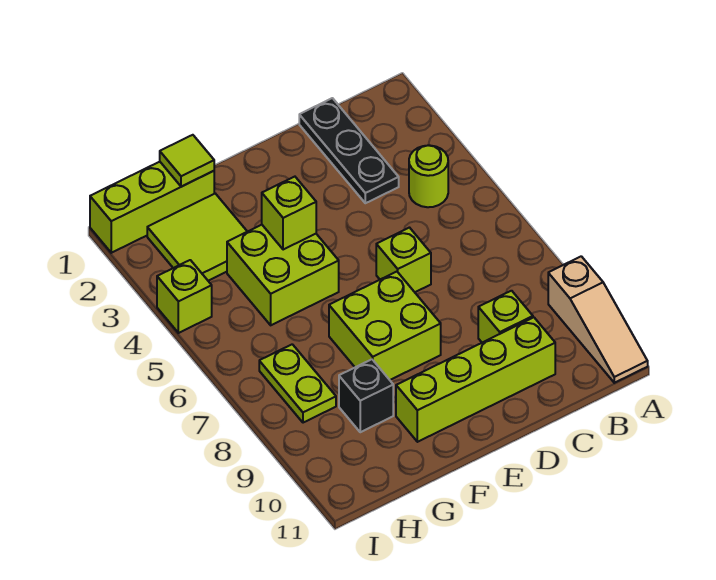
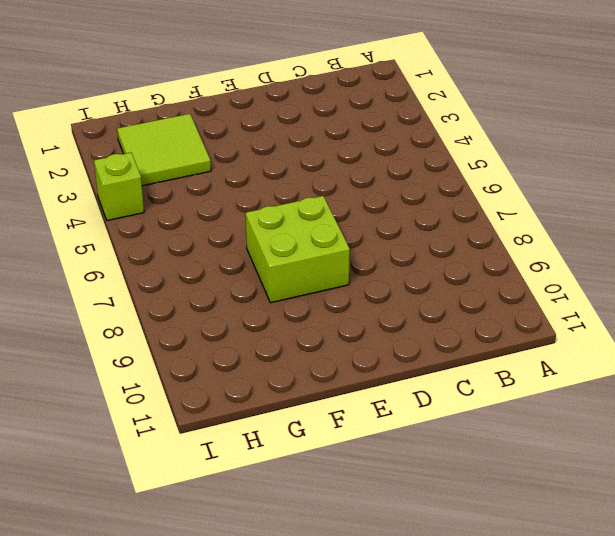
none -> tan 1x3 slope [548,256,648,383]
none -> lime 1x1 round brick [409,145,448,207]
none -> black 1x3 plate [299,98,399,203]

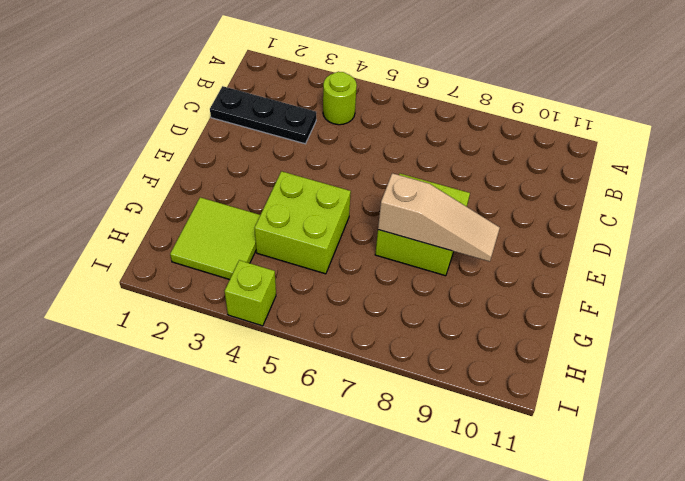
tan 1x3 slope [378,173,500,262] -> tan 1x3 slope moved to [548,256,648,383]
none -> lime 1x1 brick [478,291,533,343]
none -> lime 1x4 brick [396,317,555,442]
none -> lime 1x1 brick [376,228,431,292]

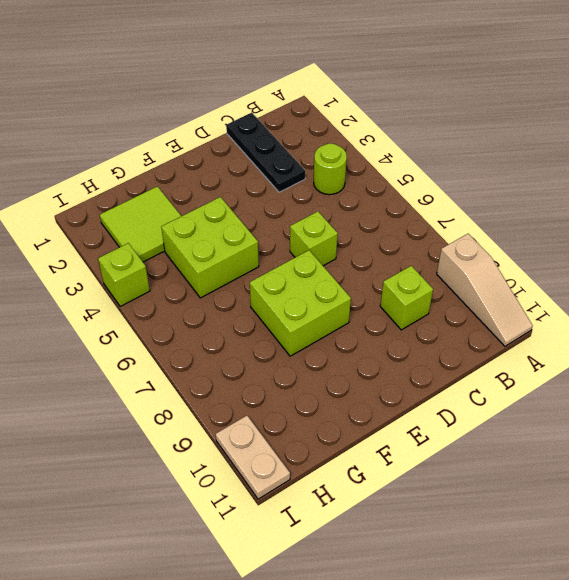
tan 1x2 plate [216,416,290,499] -> none
none -> lime 1x4 brick [396,317,555,442]
none -> lime 1x3 brick [90,162,214,253]
none -> black 1x1 brick [339,359,393,432]

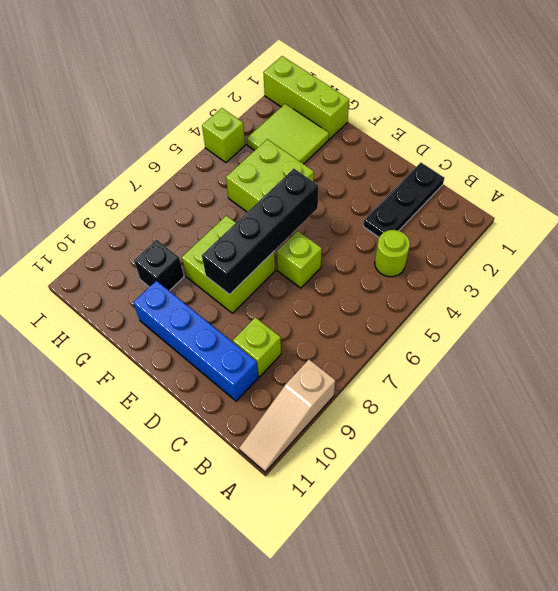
blue 1x4 brick [133,281,258,401] -> lime 1x4 brick [396,317,555,442]
black 1x4 brick [202,169,318,295] -> none
none -> lime 1x2 plate [259,344,336,423]
none -> lime 1x1 brick [262,177,316,250]
none -> lime 1x1 tile [160,135,214,187]

